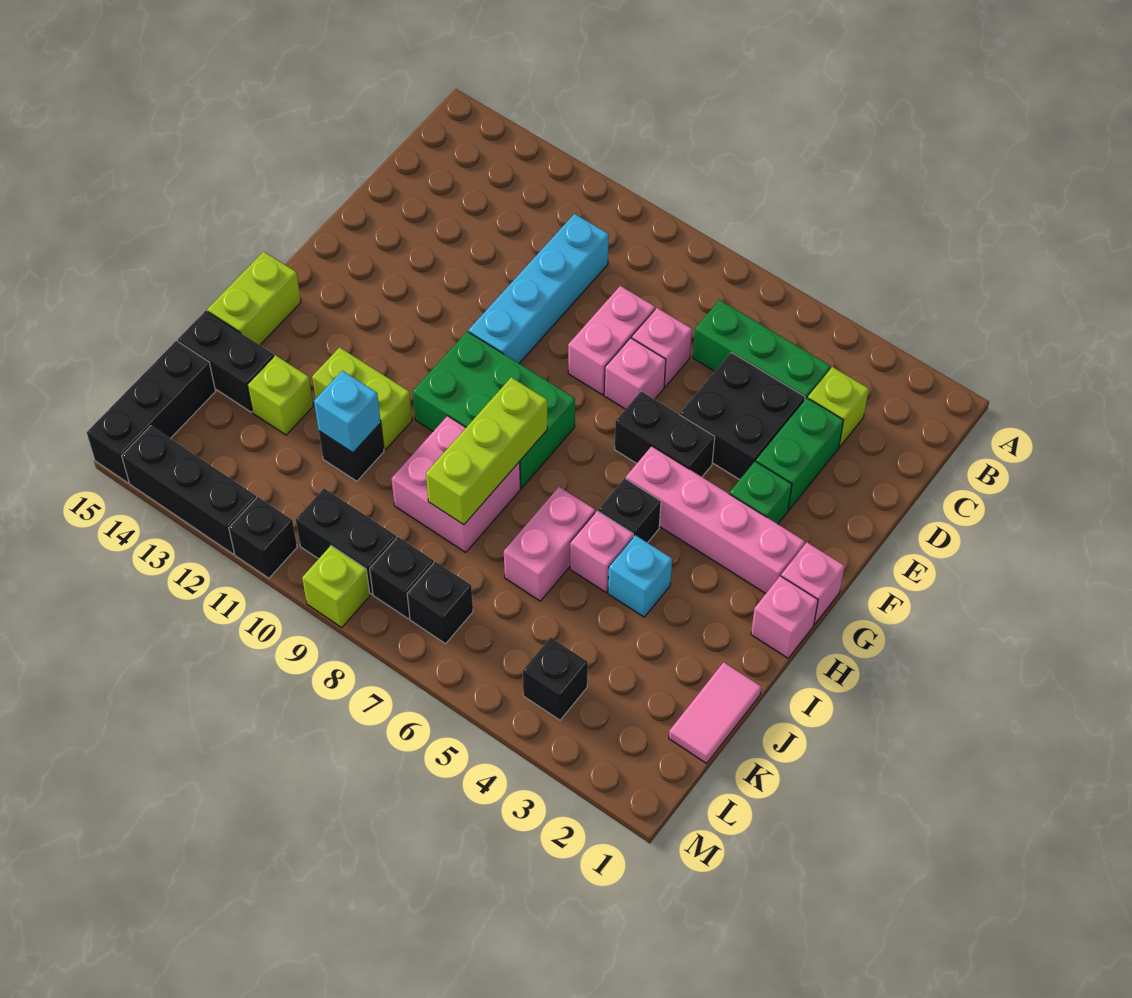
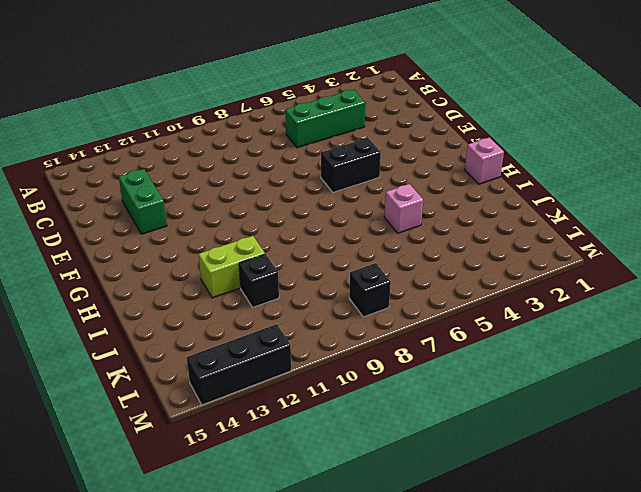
green 1x2 brick [119,169,167,234] -> green 1x2 brick moved to [756,398,844,510]
none -> lime 1x1 brick [808,367,869,447]
none -> cyan 1x4 brick [469,214,609,363]
none -> black 2x2 brick [680,352,805,480]
none -> pink 1x1 brick [632,308,692,387]

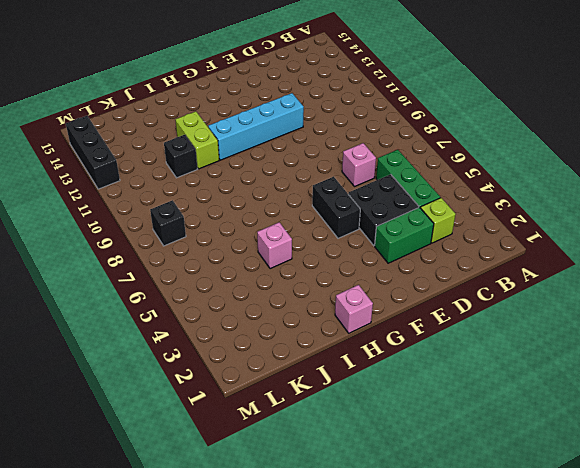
cyan 1x4 brick [208,93,304,160] -> cyan 1x4 brick moved to [469,214,609,363]
none -> pink 1x2 brick [568,286,655,395]
none -> pink 1x1 brick [604,338,666,409]
none -> green 1x1 brick [730,461,792,524]
none -> pink 1x1 brick [781,543,845,624]

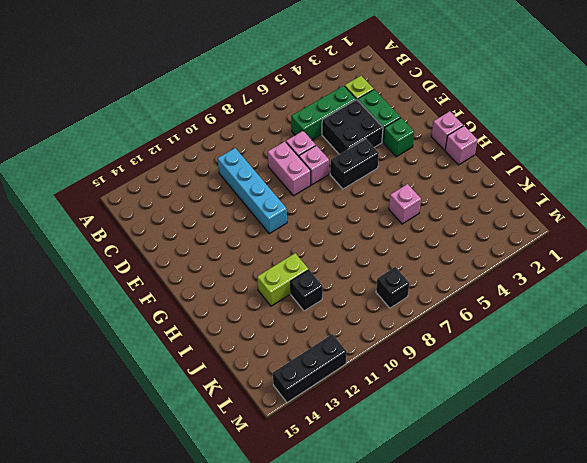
none -> pink 1x4 brick [626,446,805,593]
none -> green 2x3 brick [413,331,575,488]
none -> black 1x1 brick [598,478,661,543]
none -> lime 1x2 brick [207,252,301,345]

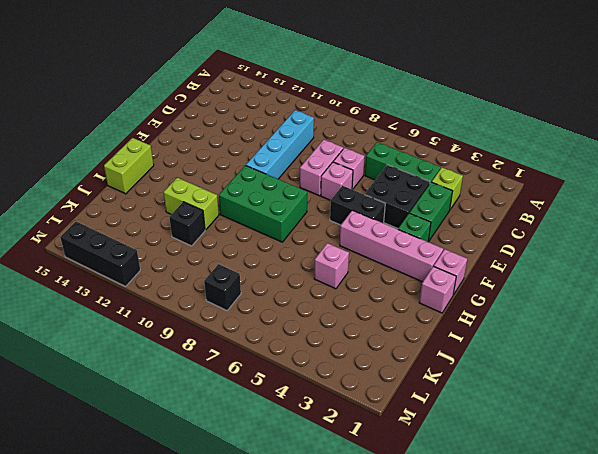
none -> black 1x1 brick [598,478,661,543]
none -> cyan 1x1 brick [608,535,672,617]
none -> pink 1x2 brick [504,487,595,601]
none -> pink 2x2 brick [391,416,520,552]

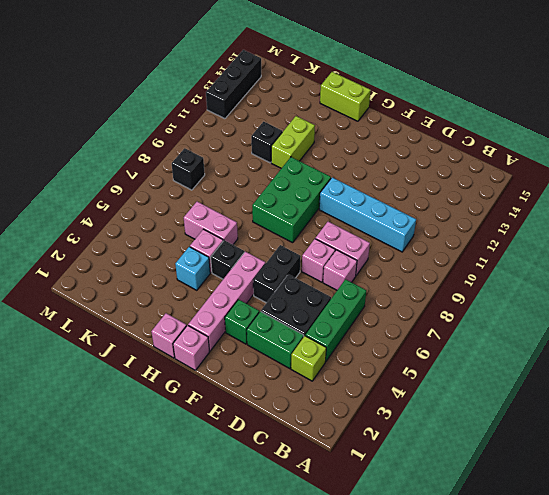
none -> pink 2x2 brick [391,416,520,552]
none -> pink 1x2 tile [669,662,761,763]
none -> lime 1x1 brick [248,355,313,435]
none -> black 1x2 brick [178,311,274,412]

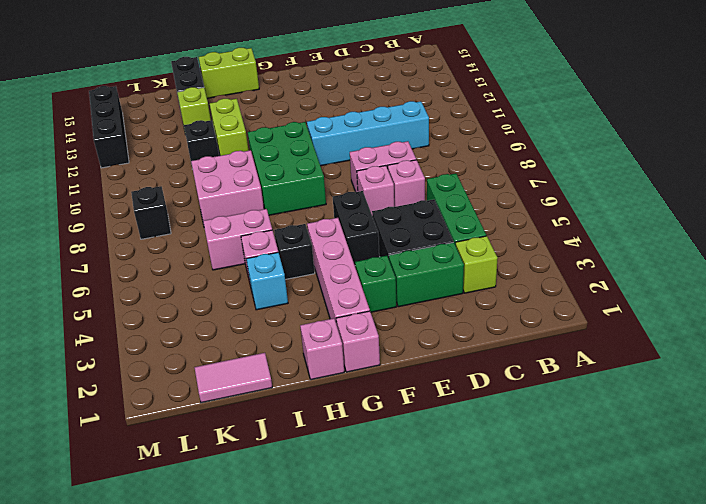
none -> black 1x3 brick [87,341,216,483]
none -> black 1x1 brick [523,637,588,720]
none -> black 1x1 brick [407,561,473,644]
none -> black 1x2 brick [296,488,396,594]

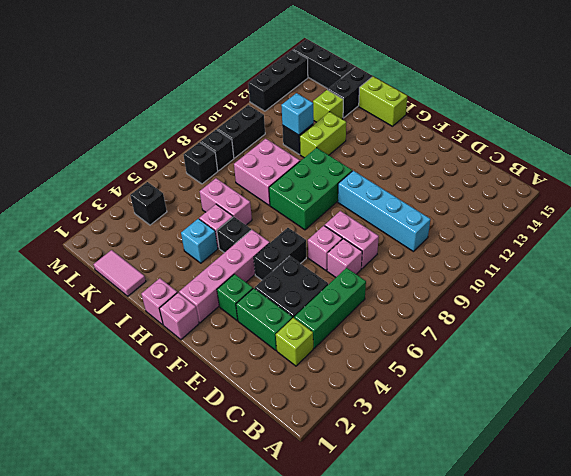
none -> lime 1x1 brick [302,546,370,628]
none -> black 1x1 brick [229,497,297,578]
none -> lime 1x3 brick [426,377,547,525]

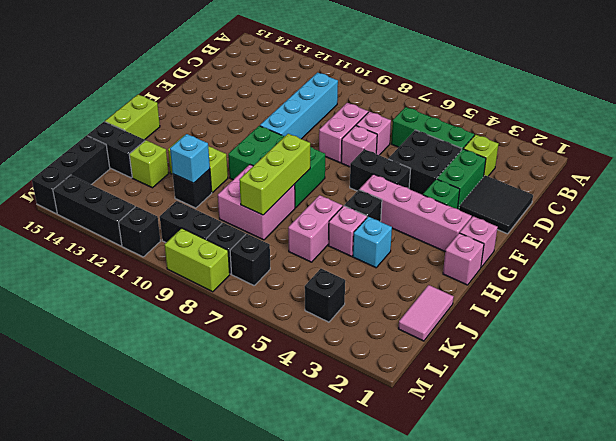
black 2x2 tile [459,175,533,234] -> none
lime 1x2 brick [165,228,230,292] -> lime 1x1 brick [302,546,370,628]

